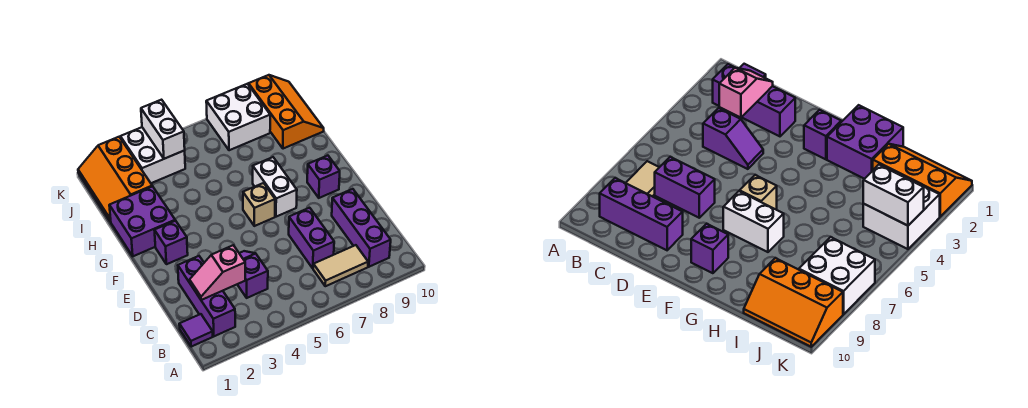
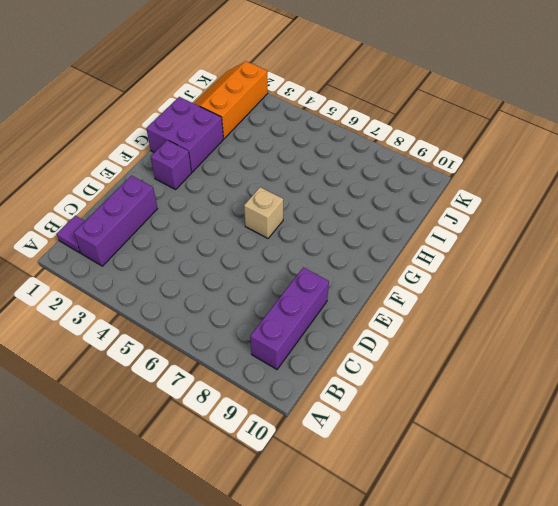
none -> tan 1x2 tile [313,245,368,286]
none -> purple 1x2 slope [237,251,268,298]
none -> purple 1x2 brick [289,208,334,268]

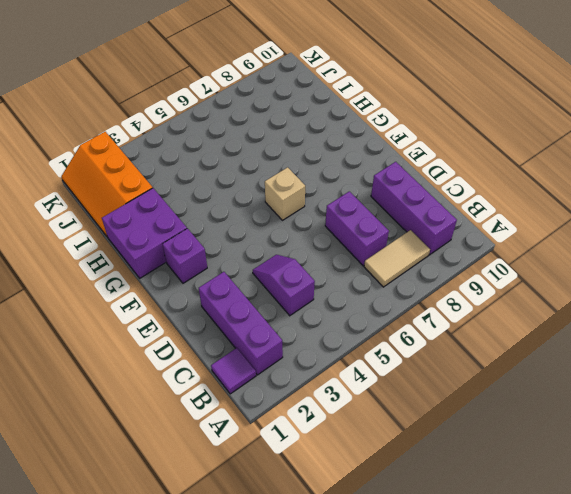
none -> white 1x2 brick [253,157,297,217]
none -> purple 1x1 brick [307,156,340,198]
none -> orange 2x3 slope [249,75,324,149]

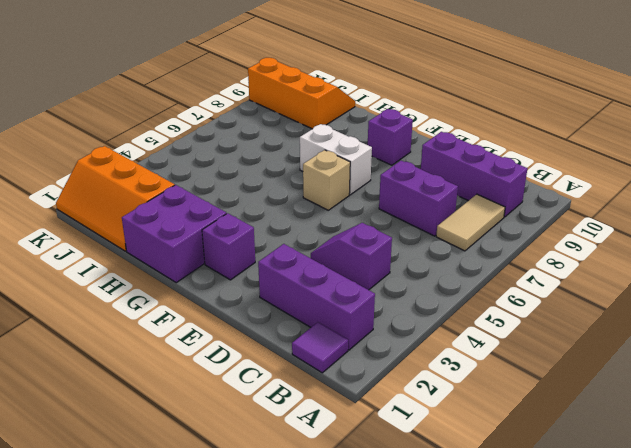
none -> white 2x2 brick [120,127,185,183]
none -> white 2x2 brick [206,84,270,150]
none -> pink 1x2 slope [190,245,245,300]

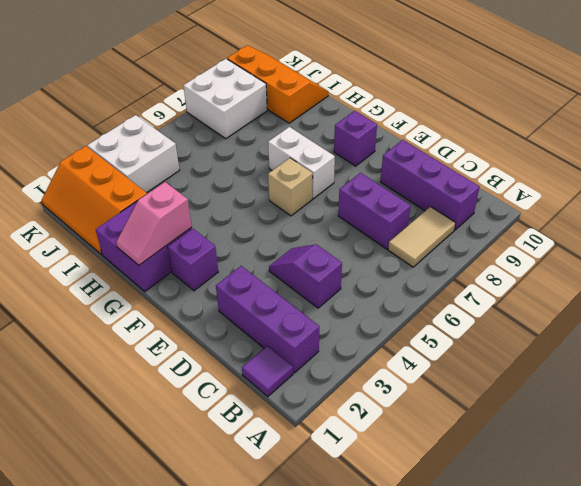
pink 1x2 slope [116,182,192,265] -> pink 1x2 slope moved to [190,245,245,300]
none -> white 1x2 brick [141,100,185,159]

